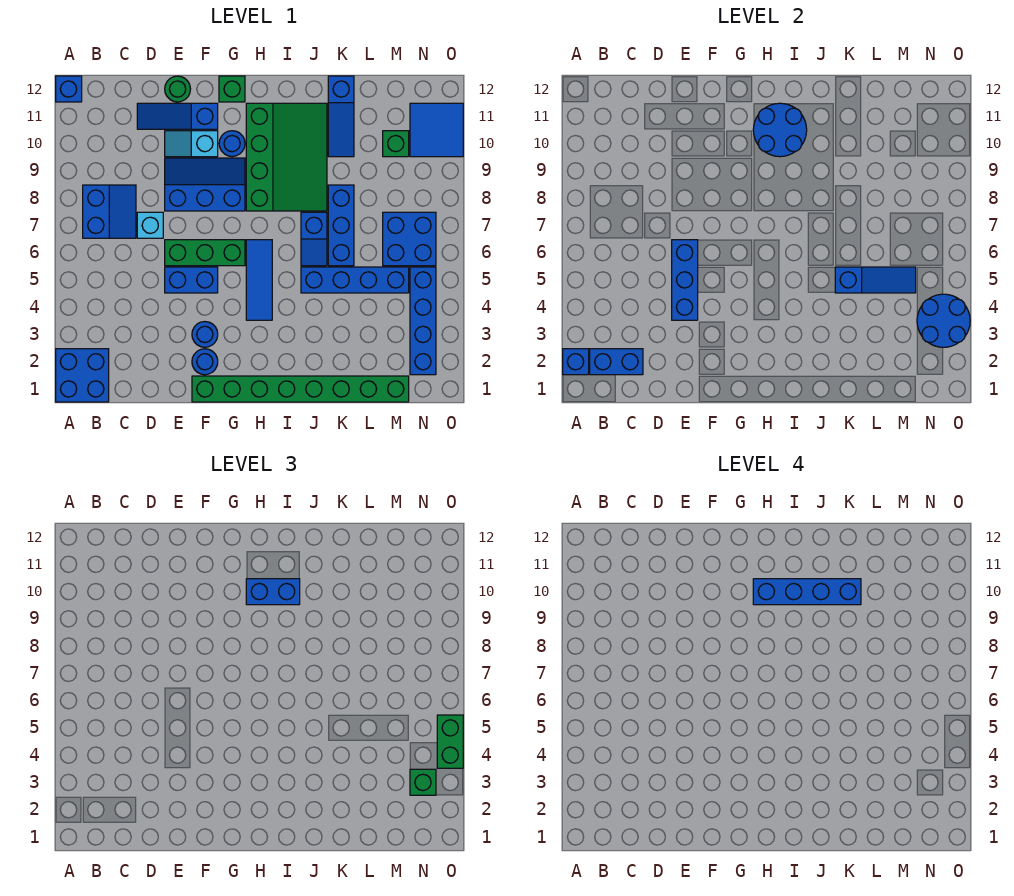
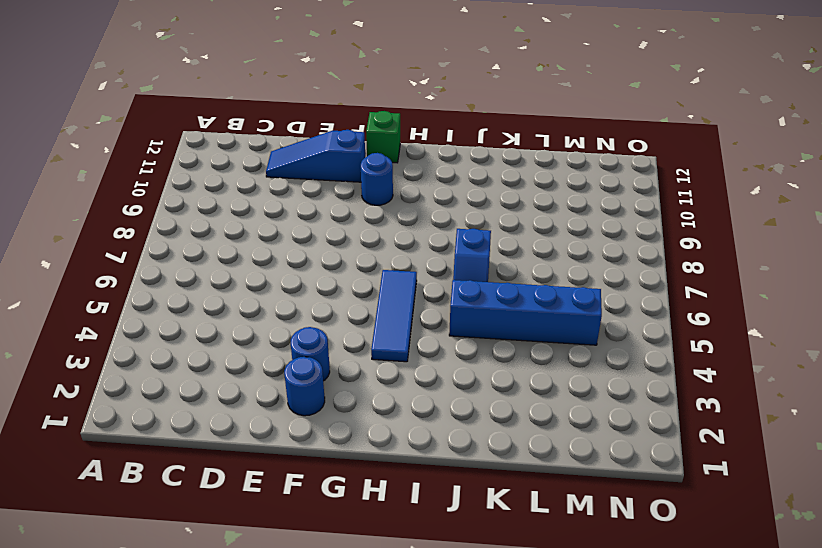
none -> blue 2x2 brick [56,349,109,402]
none -> blue 1x1 brick [56,76,82,102]
none -> blue 2x2 slope [83,185,136,238]
none -> cyan 1x1 brick [137,212,163,238]

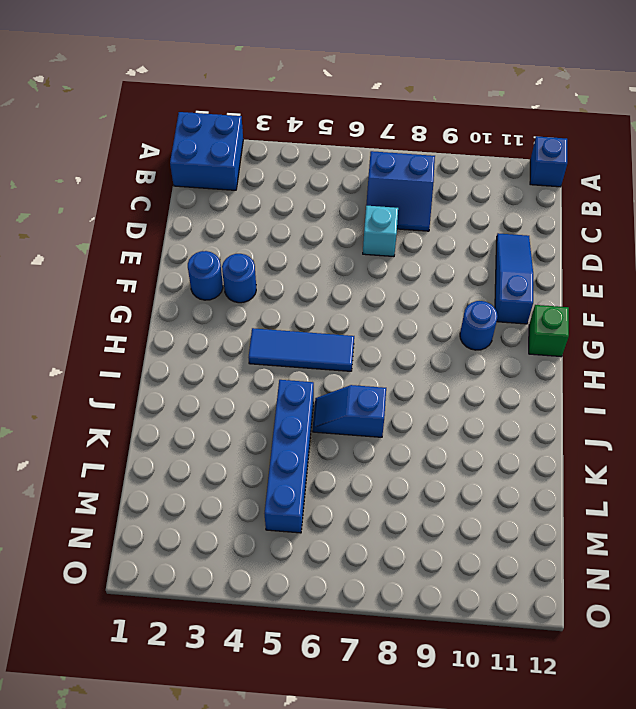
none -> blue 1x2 brick [165,267,218,293]
none -> green 1x3 brick [165,240,245,266]
none -> blue 2x3 slope [165,158,245,211]
none -> cyan 1x2 slope [165,131,218,157]

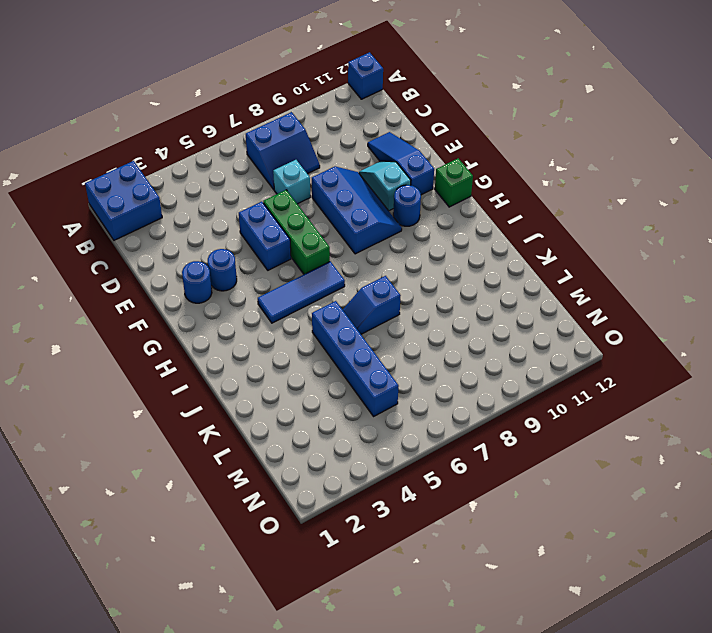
none -> green 1x1 round brick [165,76,190,102]
none -> green 1x8 brick [192,376,409,402]
none -> green 3x4 slope [246,103,327,211]
none -> blue 1x3 brick [328,185,354,266]

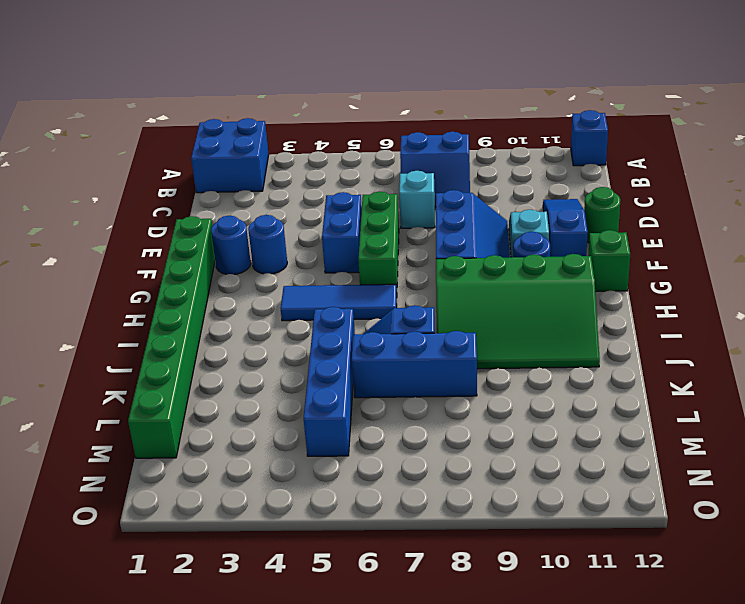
none -> blue 1x3 slope [328,76,354,157]
none -> blue 2x2 brick [383,212,436,266]
none -> green 1x1 brick [383,131,409,157]
none -> blue 1x4 brick [410,267,436,375]

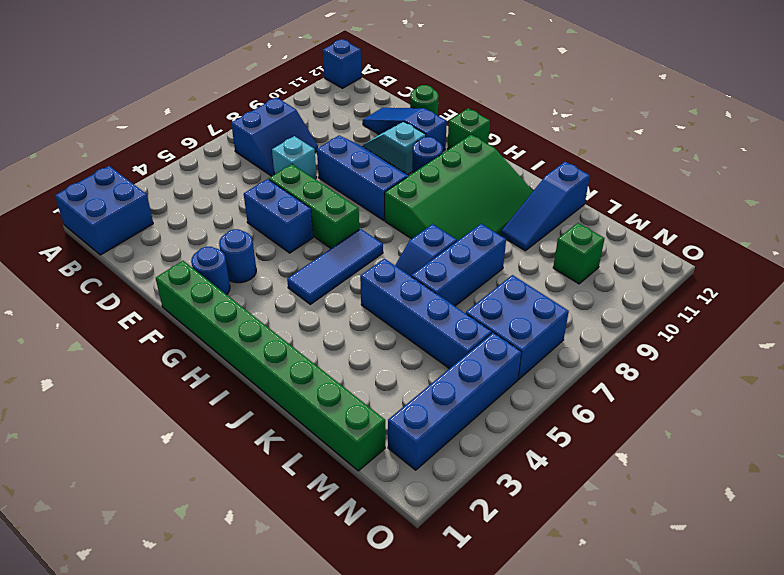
none -> blue 2x2 tile [410,103,463,157]
none -> blue 1x1 brick [563,349,589,375]
none -> blue 1x2 brick [590,349,643,375]
none -> blue 1x3 brick [672,240,698,320]

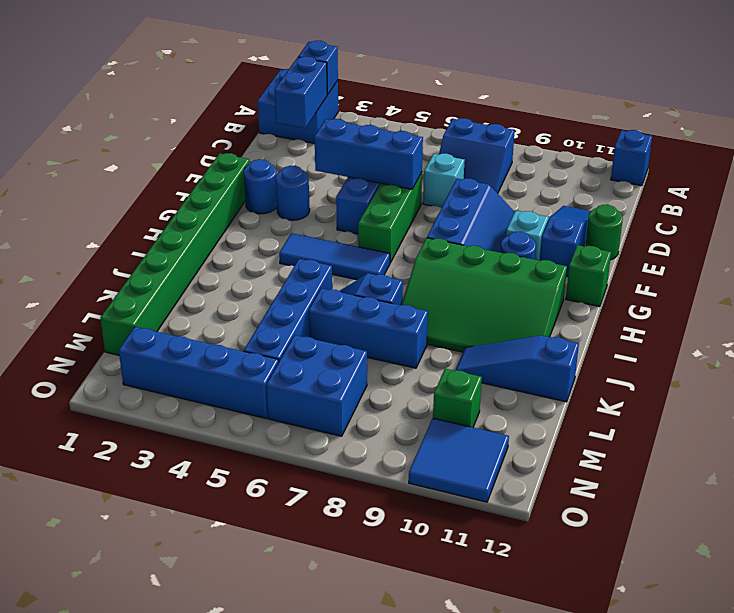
none -> blue 2x2 round brick [753,103,807,157]
none -> blue 1x3 slope [835,267,916,293]
none -> blue 2x2 round brick [917,294,970,347]
none -> blue 1x2 brick [246,579,300,605]

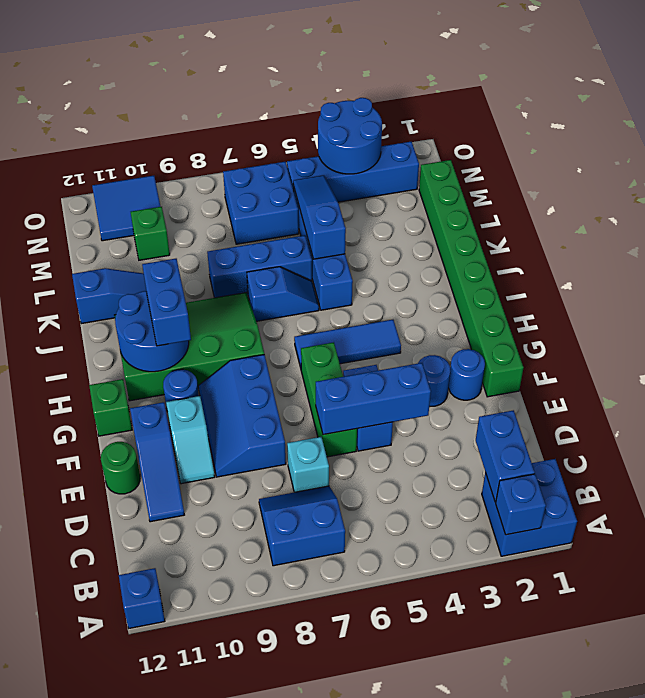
none -> green 1x1 brick [410,769,436,795]
none -> green 1x2 brick [437,715,463,768]
none -> blue 1x4 brick [753,579,861,605]

